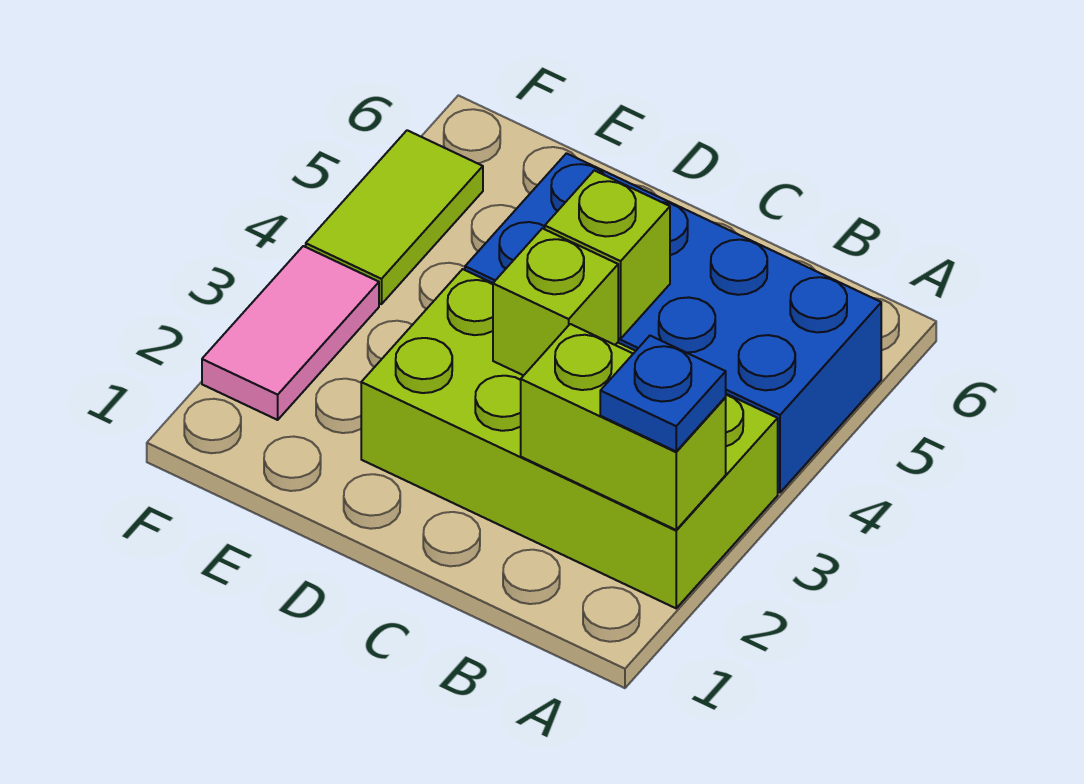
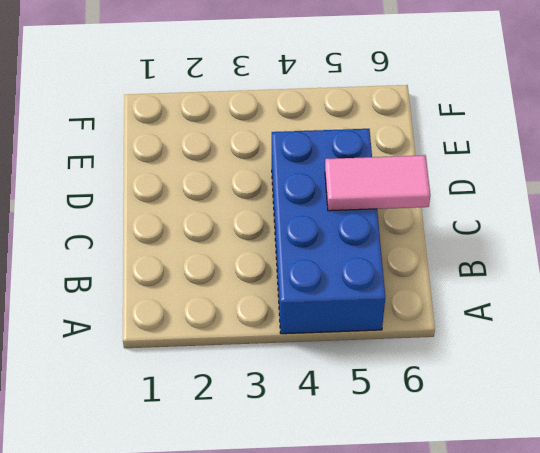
pink 1x2 tile [325,155,430,211] -> pink 1x2 tile moved to [202,246,379,420]
none -> lime 2x4 brick [361,269,778,608]
none -> lime 1x2 tile [306,130,483,304]

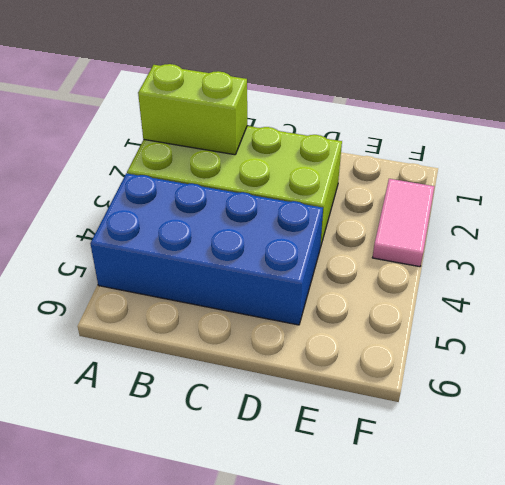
none -> lime 1x2 tile [306,130,483,304]
none -> lime 1x1 brick [493,228,618,375]

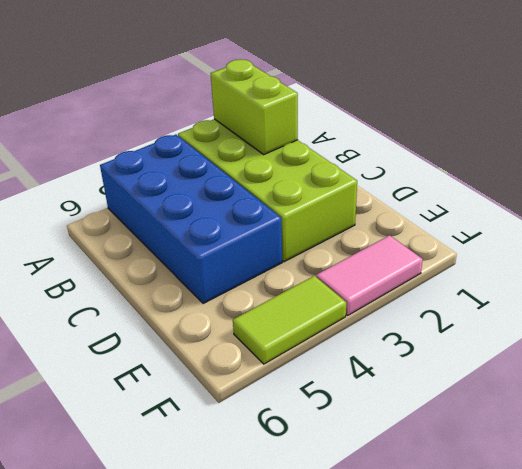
none -> lime 1x1 brick [493,228,618,375]
none -> lime 1x1 brick [545,170,670,339]

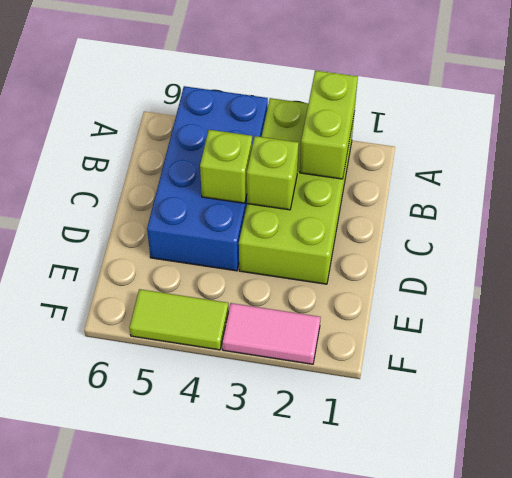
none -> blue 1x1 plate [600,336,726,451]

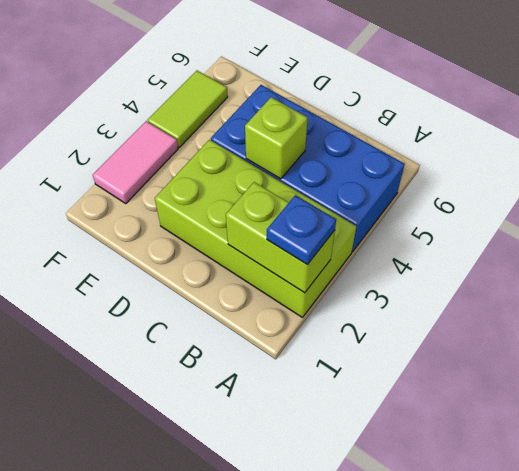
none -> lime 1x1 brick [493,228,618,375]

